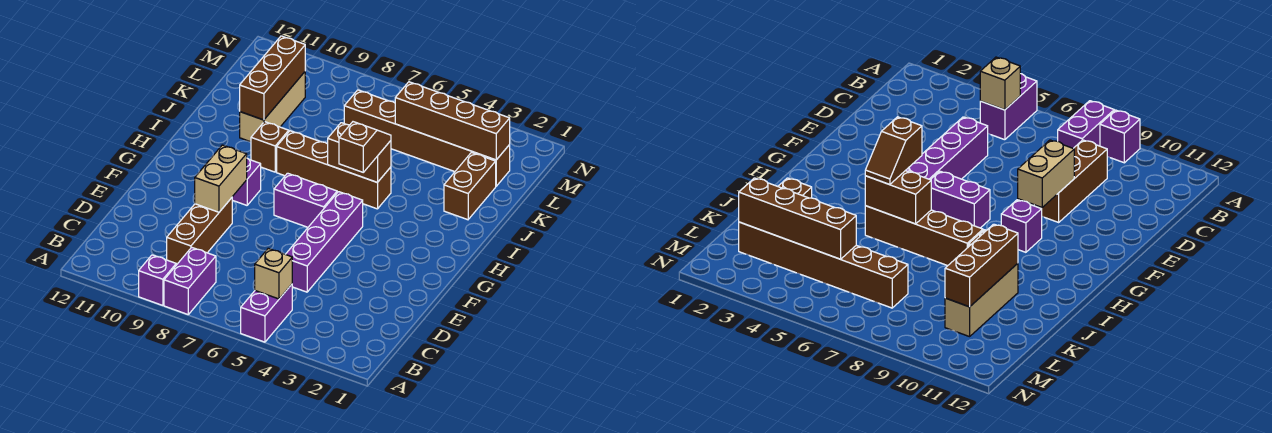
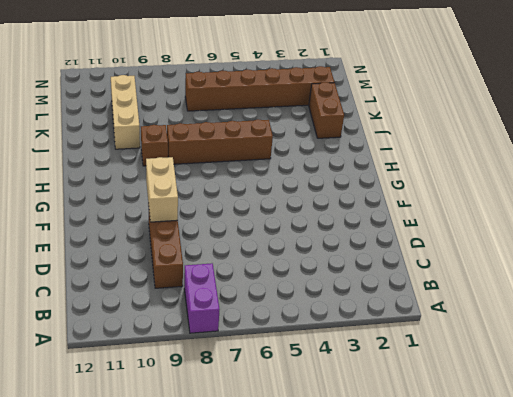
none -> purple 1x2 brick [241,284,292,342]
none -> purple 1x1 brick [139,255,176,305]
none -> purple 1x4 brick [286,192,363,292]

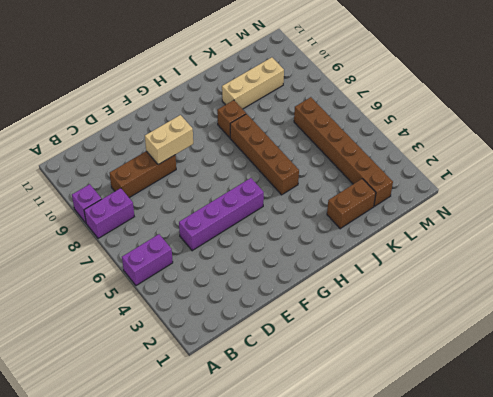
none -> purple 1x2 brick [274,173,337,227]
none -> purple 1x1 brick [232,158,261,205]
none -> tan 1x1 brick [255,248,292,299]

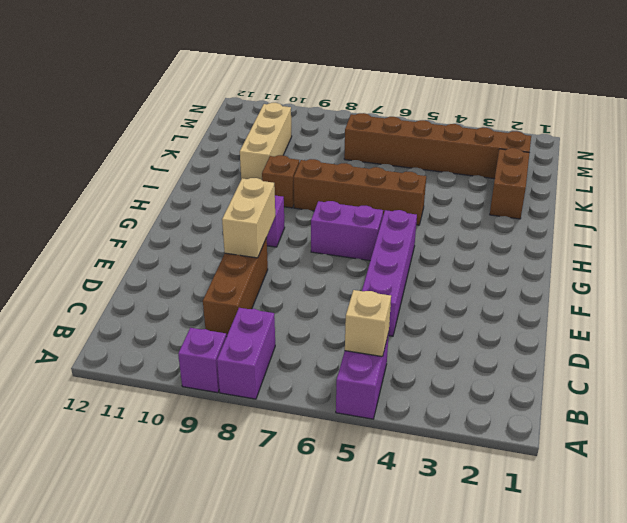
none -> brown 1x2 brick [328,123,391,183]
none -> brown 1x3 brick [240,36,305,120]
none -> brown 1x4 brick [395,82,510,160]

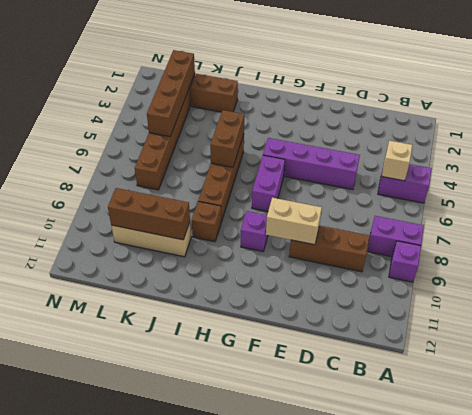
none -> brown 1x2 slope [339,122,391,172]

